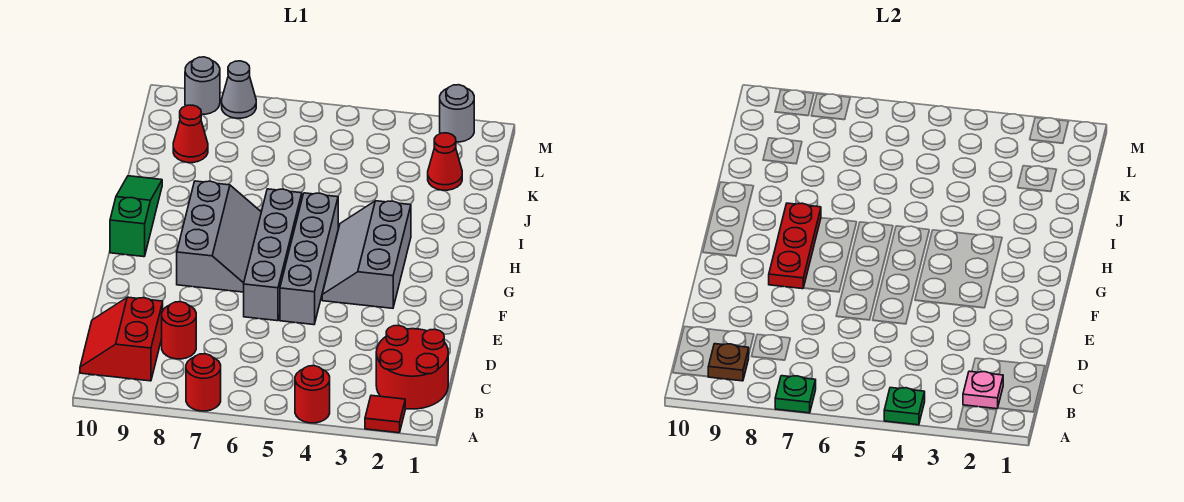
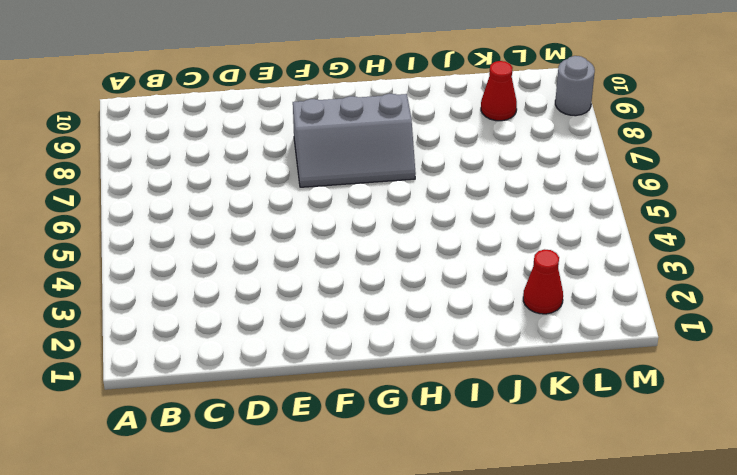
none -> red 1x1 tile [365,395,405,433]
none -> red 1x1 round brick [295,366,330,423]
none -> red 1x1 round brick [186,354,221,411]

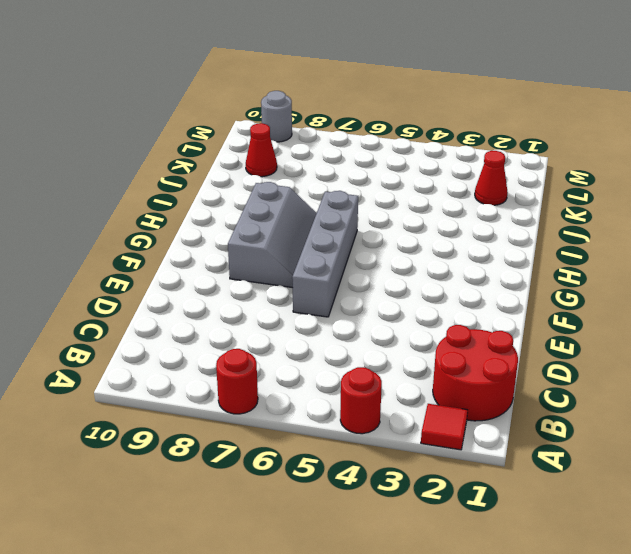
none -> red 2x2 slope [80,297,163,381]
none -> red 1x1 round brick [162,302,196,359]
none -> grey 1x4 brick [280,193,338,325]

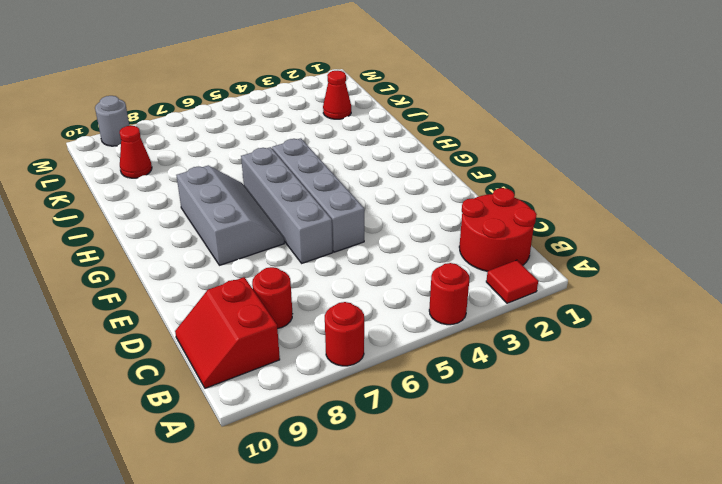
none -> grey 2x3 slope [322,201,411,308]
none -> green 1x3 slope [110,176,162,257]
none -> grey 1x1 round brick [440,85,474,142]

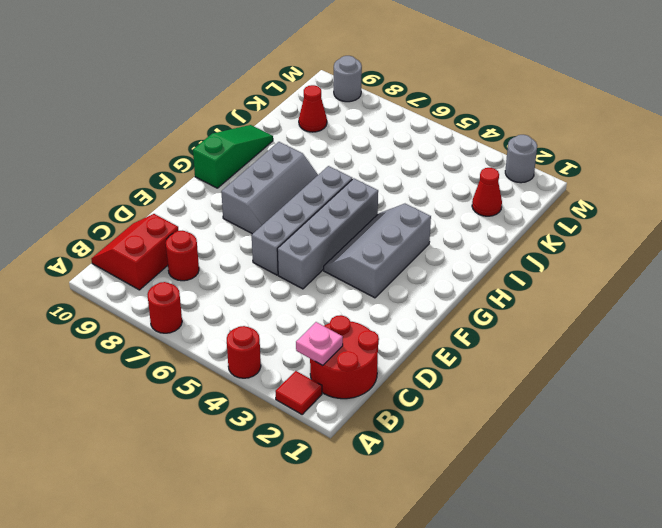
none -> grey 1x1 cone [222,61,256,118]
none -> green 1x1 plate [884,388,925,425]
none -> green 1x1 plate [775,376,816,413]

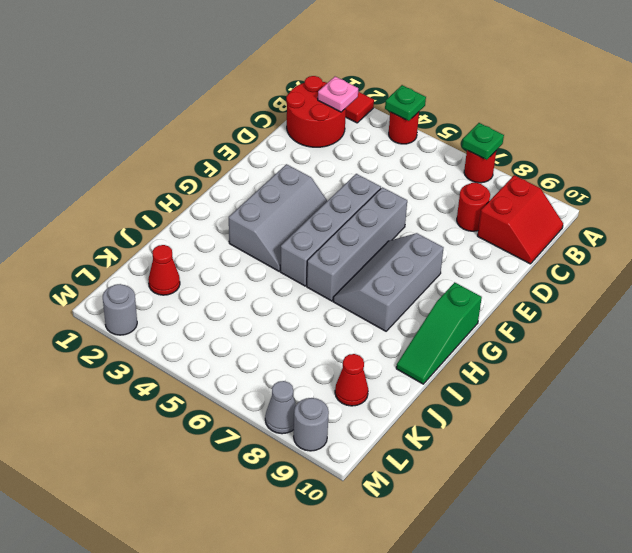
none -> brown 1x1 plate [708,344,749,381]
none -> red 1x3 plate [769,203,821,289]

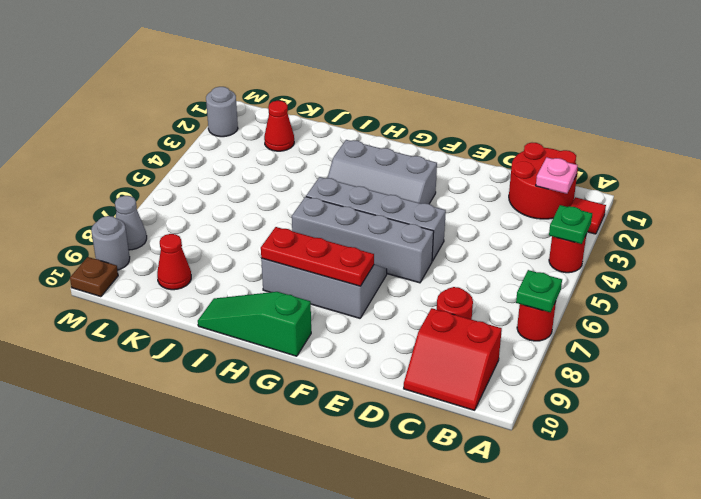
brown 1x1 plate [70,257,118,297] -> brown 1x1 plate moved to [708,344,749,381]

